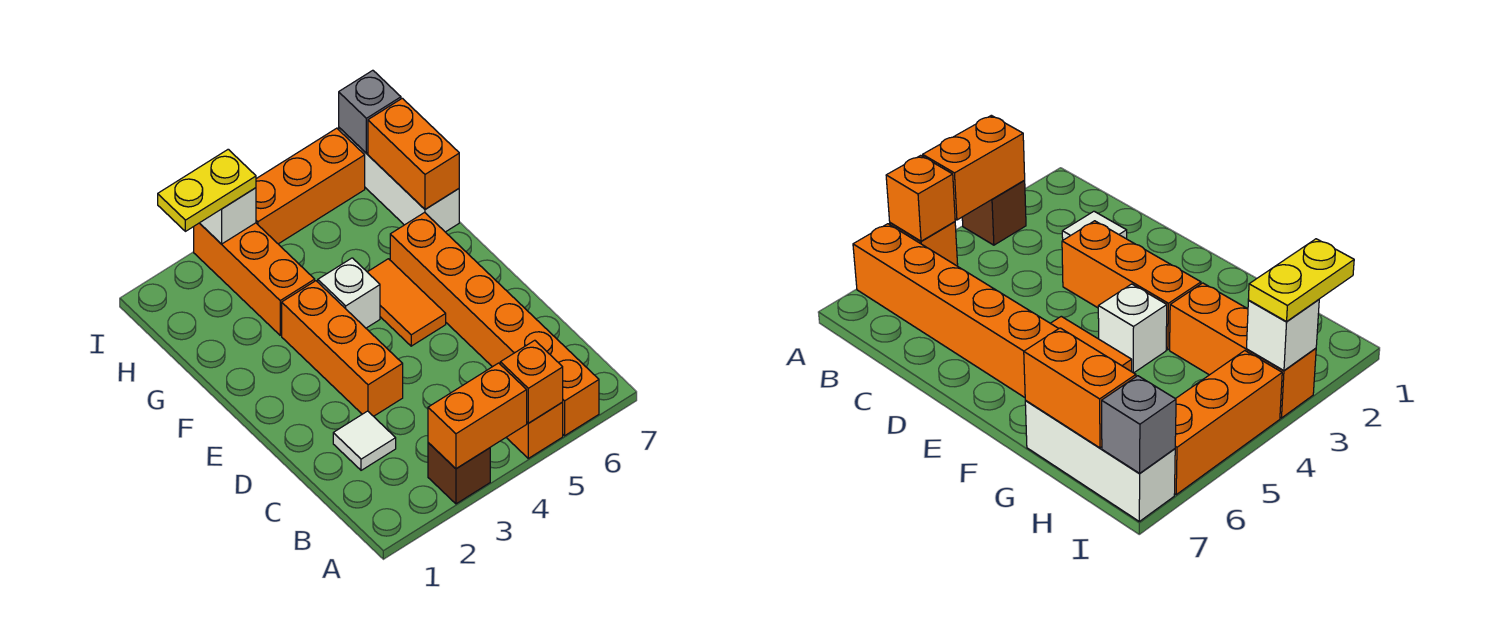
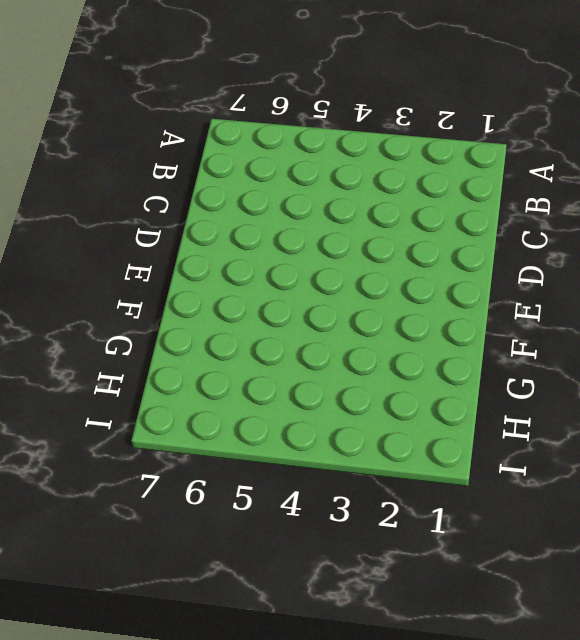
none -> brown 1x1 brick [428,443,490,504]
none -> orange 1x1 brick [506,402,563,458]
none -> orange 1x6 brick [390,212,599,436]

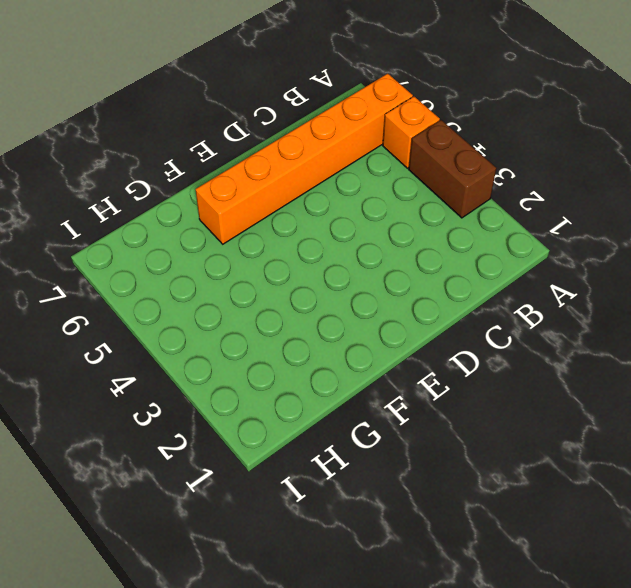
brown 1x2 brick [409,120,496,218] -> brown 1x1 brick [428,443,490,504]
none -> white 1x1 tile [333,411,396,470]
none -> orange 1x3 brick [282,281,403,416]
none -> orange 1x2 tile [368,259,446,346]

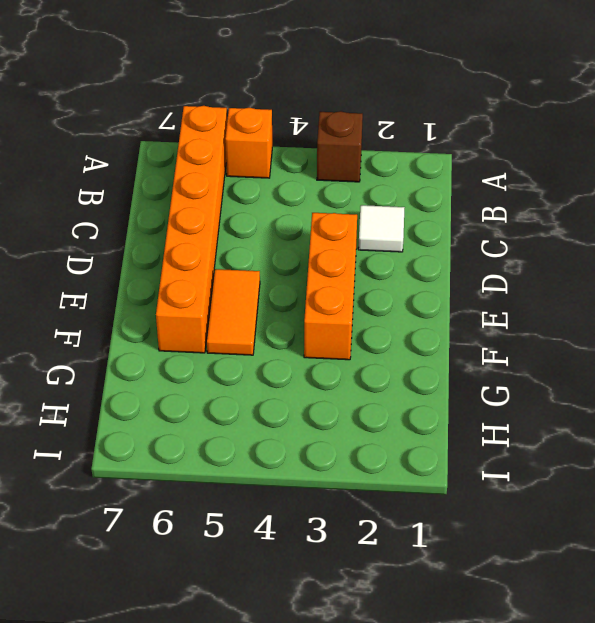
none -> white 1x1 brick [318,258,380,328]
none -> orange 1x3 brick [194,223,315,335]
none -> white 1x3 brick [339,128,459,232]

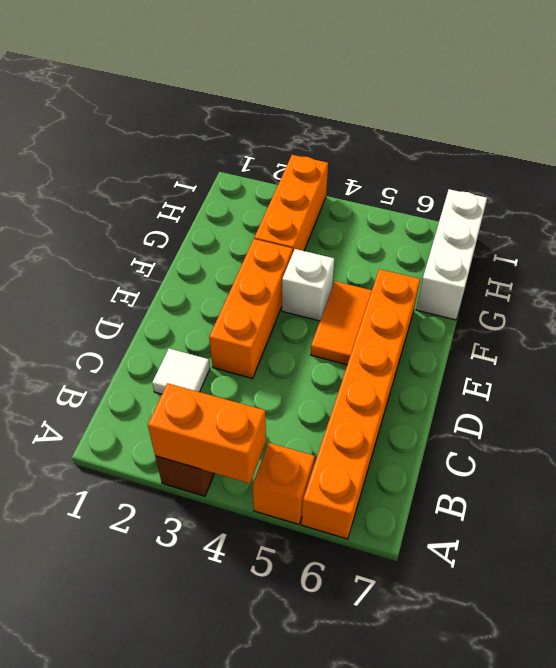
none -> orange 1x3 brick [256,128,365,244]
none -> orange 1x1 brick [500,340,563,423]
none -> orange 1x2 brick [368,98,459,209]

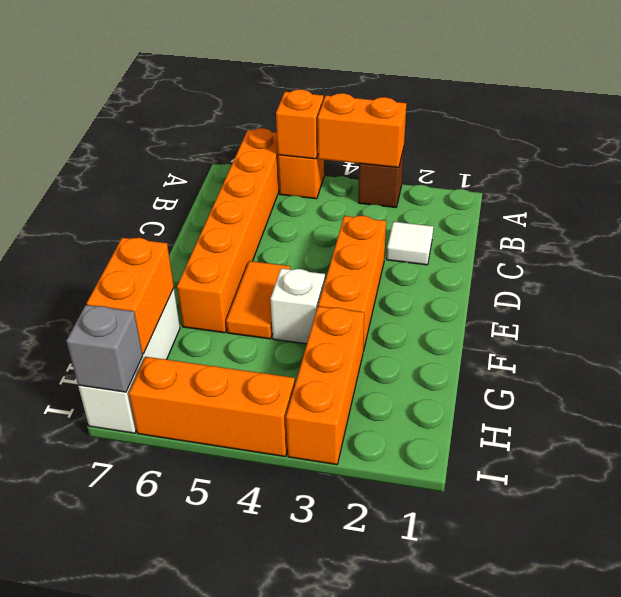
none -> white 1x1 brick [200,188,256,244]
none -> yellow 1x2 plate [158,149,256,231]

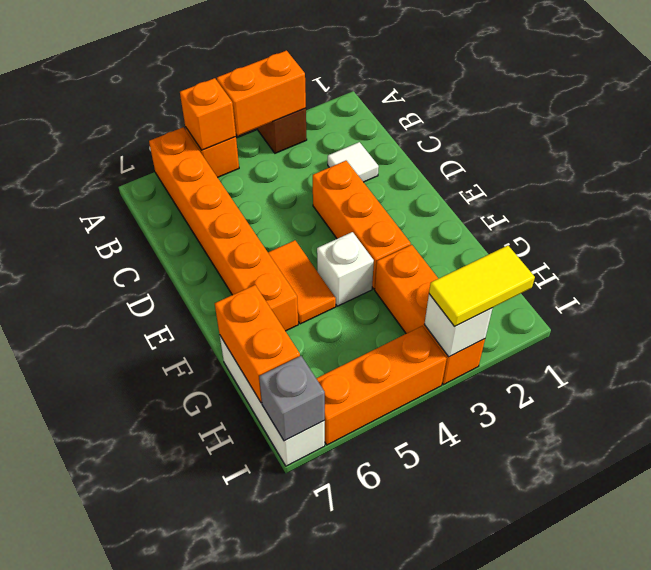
yellow 1x2 tile [429,245,535,326] -> yellow 1x2 plate [158,149,256,231]

